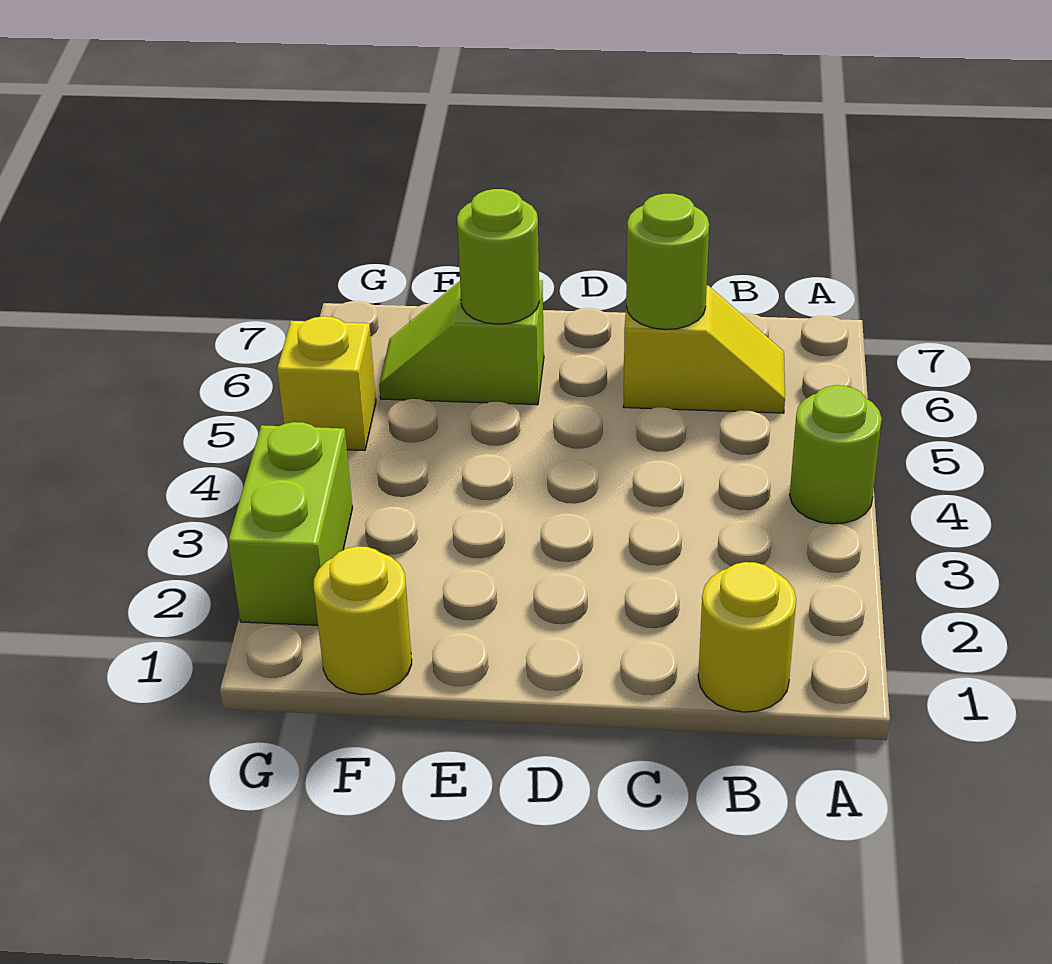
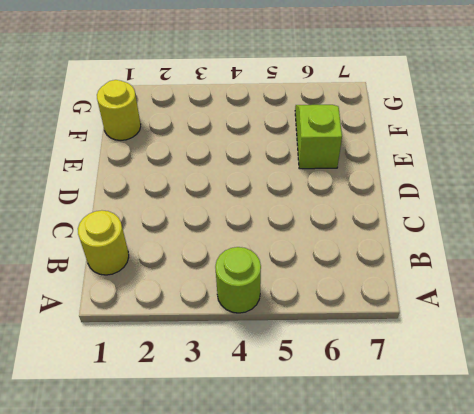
none -> yellow 1x2 slope [623,285,785,413]
none -> lime 1x2 brick [228,422,353,625]

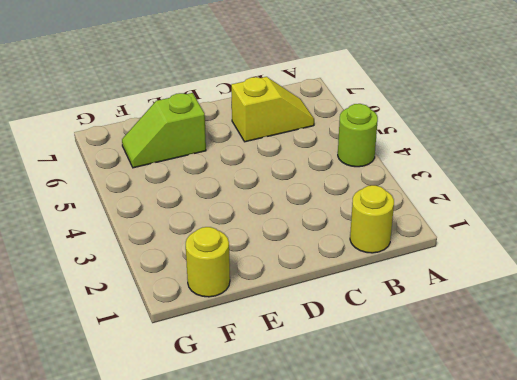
none -> lime 1x2 brick [228,422,353,625]
none -> yellow 1x1 brick [277,316,376,450]

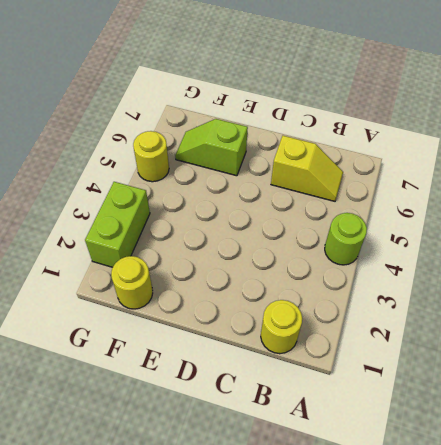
yellow 1x1 round brick [133,131,169,182] -> yellow 1x1 brick [277,316,376,450]
none -> lime 1x1 round brick [626,194,709,330]
none -> lime 1x1 round brick [457,189,539,324]

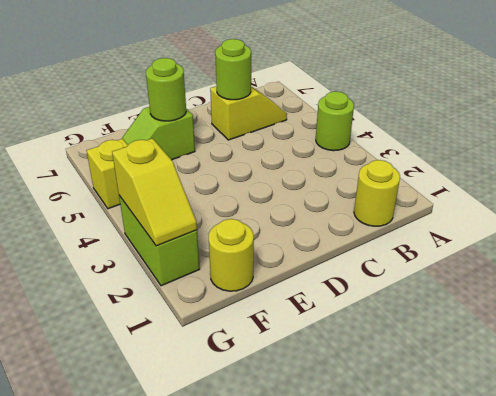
yellow 1x2 slope [112,138,197,246] -> none

